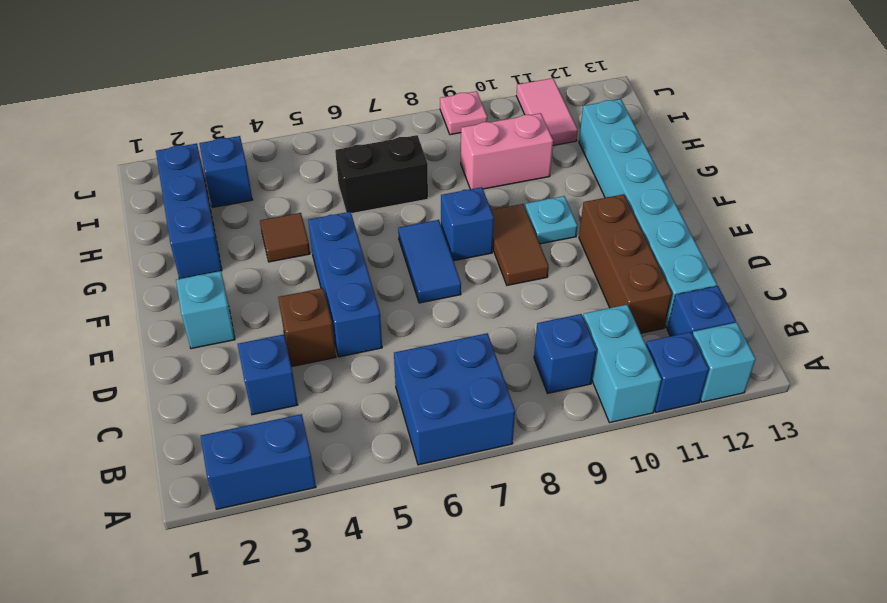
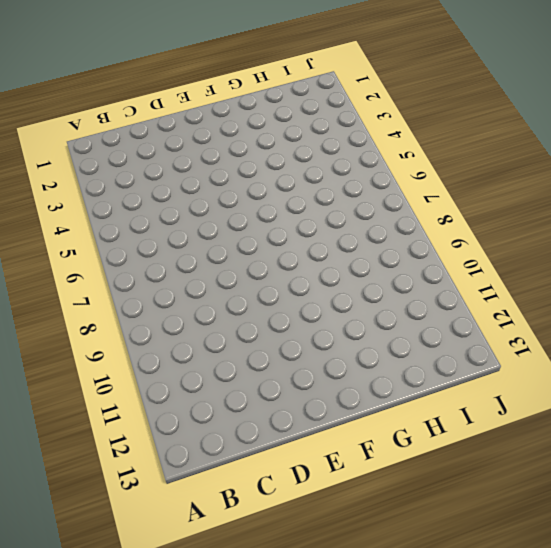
none -> blue 1x2 brick [201,414,316,509]
none -> blue 2x2 brick [394,333,515,465]
none -> cyan 1x2 brick [583,305,661,423]

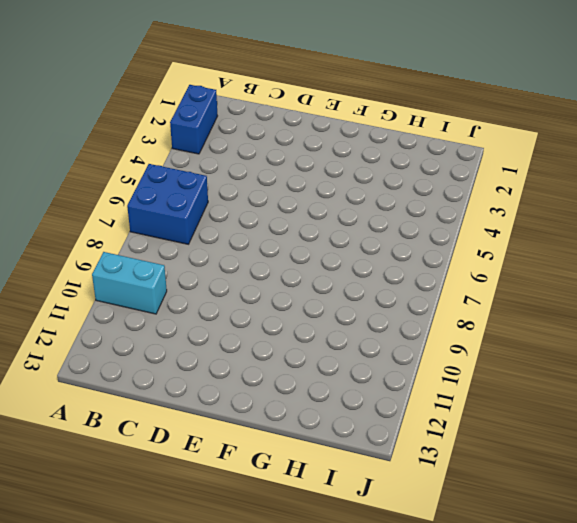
none -> blue 1x1 brick [646,332,709,412]
none -> cyan 1x1 brick [692,322,756,402]
none -> blue 1x1 brick [534,314,597,393]

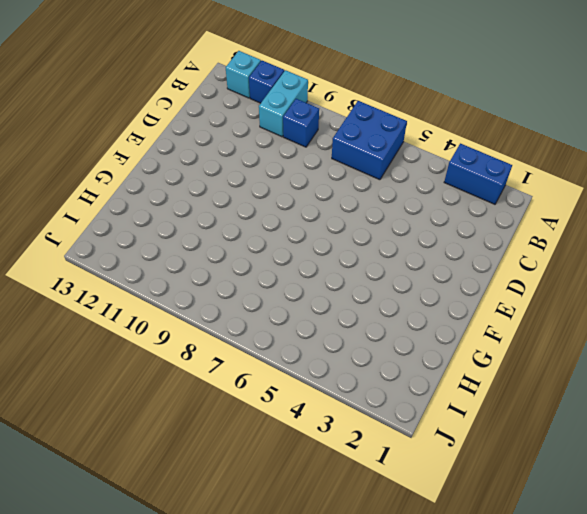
none -> blue 1x1 brick [667,286,736,336]
none -> blue 1x1 brick [238,334,298,415]
none -> brown 1x3 brick [579,194,672,333]

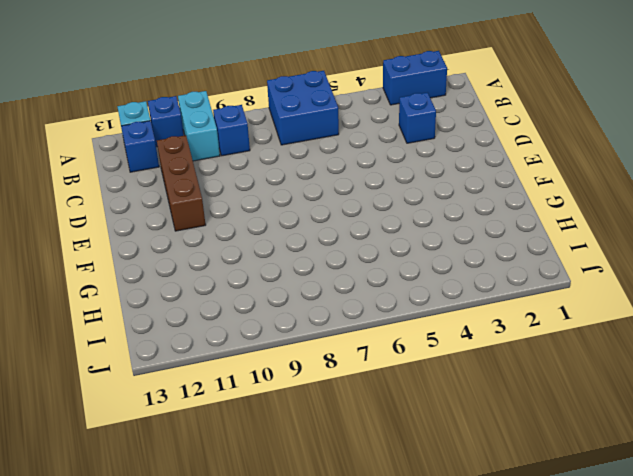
none -> cyan 1x6 brick [579,99,717,328]
none -> brown 1x1 brick [278,288,336,366]
none -> blue 1x3 brick [308,212,382,357]

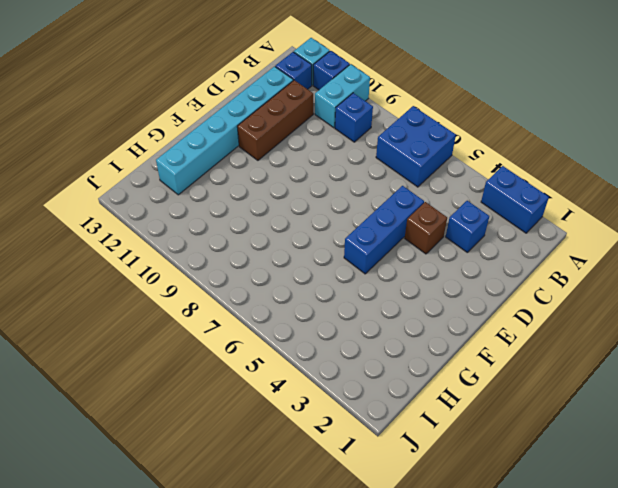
none -> cyan 1x1 brick [176,271,235,349]
none -> blue 1x2 tile [398,220,461,303]
none -> brown 1x2 tile [491,204,549,285]

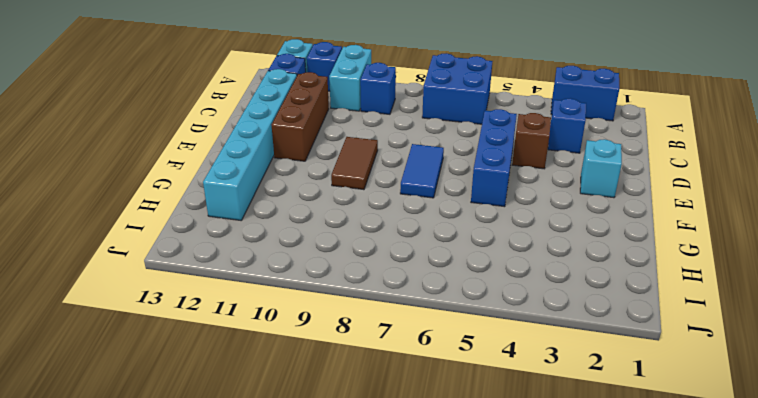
none -> blue 1x1 brick [441,187,494,261]
none -> cyan 1x1 plate [525,196,578,244]
none -> blue 1x3 brick [156,144,222,279]

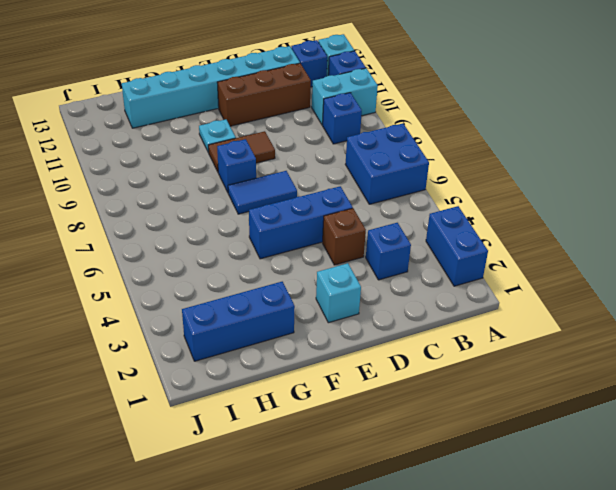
none -> brown 1x1 tile [260,213,310,262]
none -> black 1x2 brick [335,135,428,214]
none -> pink 1x2 brick [461,113,553,189]

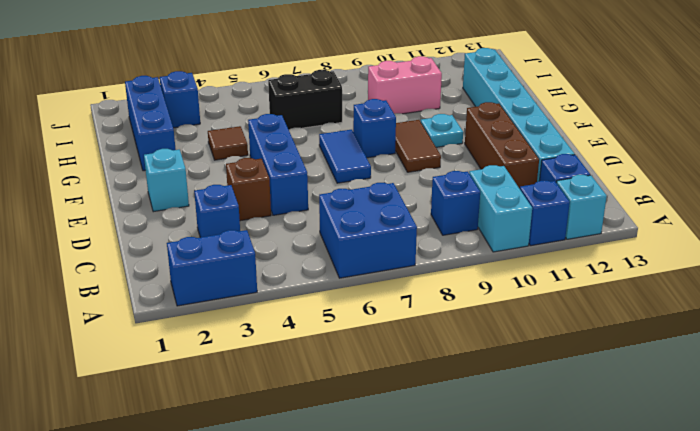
none -> pink 1x2 tile [516,78,578,145]
none -> pink 1x1 plate [440,91,487,135]

